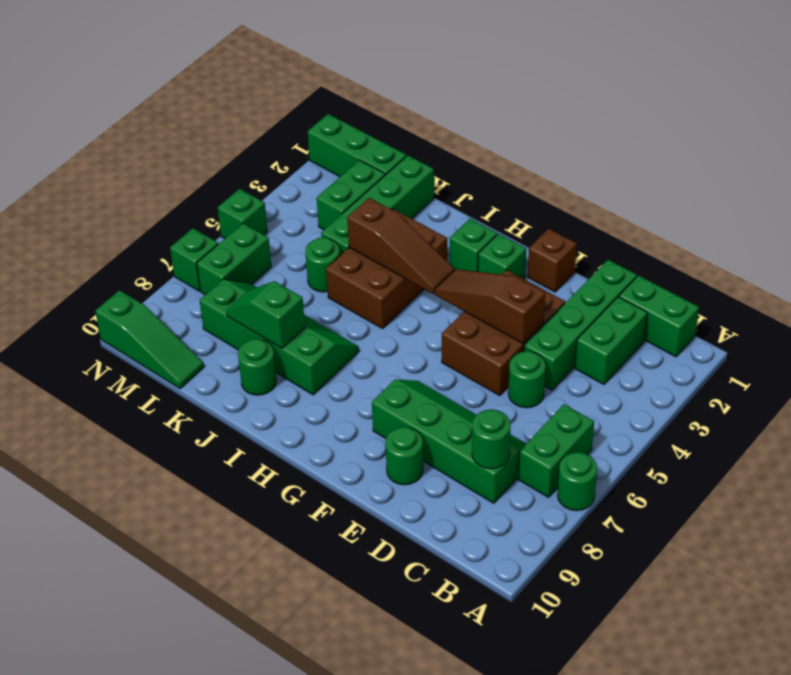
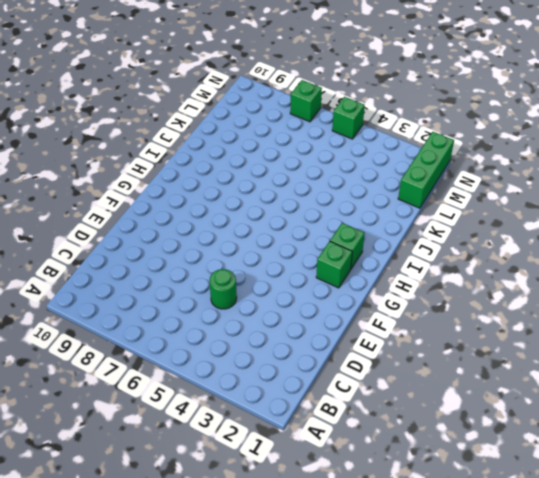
none -> green 1x1 round brick [557,452,597,511]
none -> green 1x2 brick [619,275,699,357]
none -> green 1x2 brick [518,404,594,497]

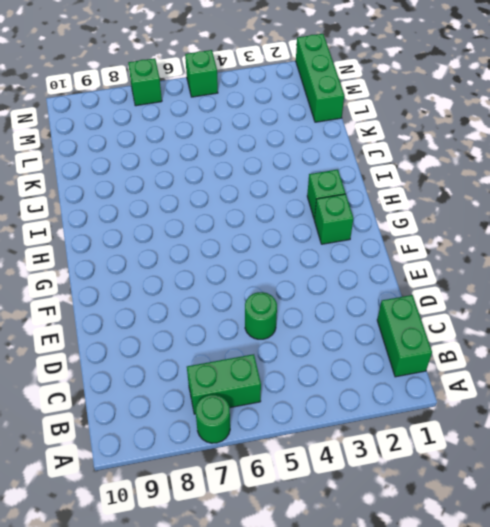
none -> green 1x2 brick [575,297,647,385]
none -> green 2x4 slope [372,379,526,503]
none -> green 1x4 brick [524,260,637,390]

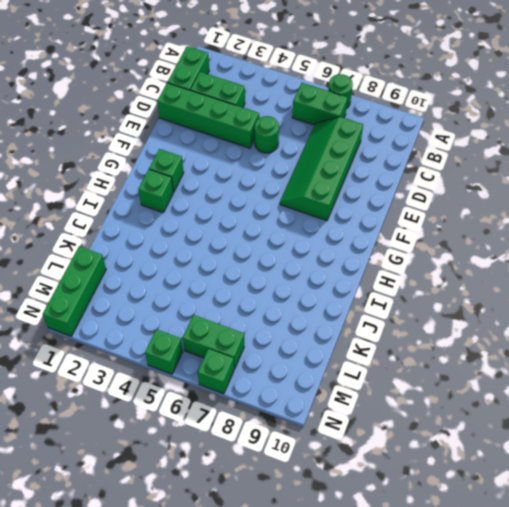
none -> brown 2x3 brick [442,270,565,396]
none -> green 1x1 round brick [386,427,423,485]
none -> brown 1x1 brick [528,229,577,292]

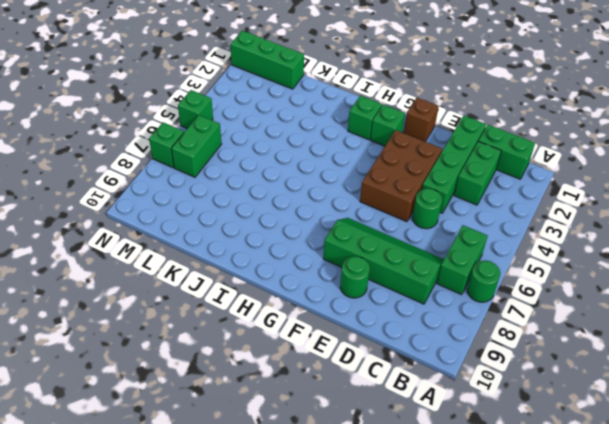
none -> brown 2x3 brick [326,208,447,329]
none -> green 2x4 slope [200,279,359,395]
none -> green 1x1 round brick [238,339,276,395]

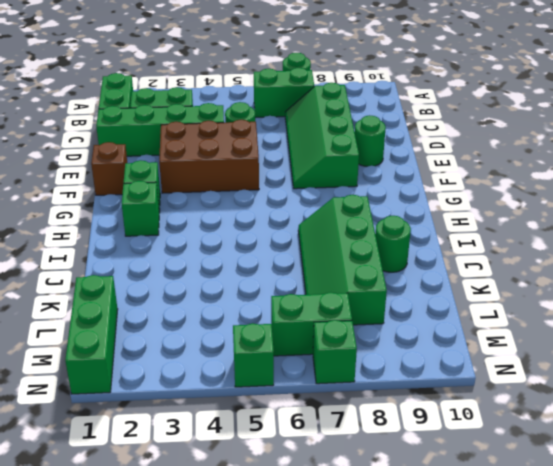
none -> brown 2x3 brick [326,208,447,329]
none -> green 1x4 brick [321,155,434,255]
none -> green 1x1 round brick [305,237,340,292]

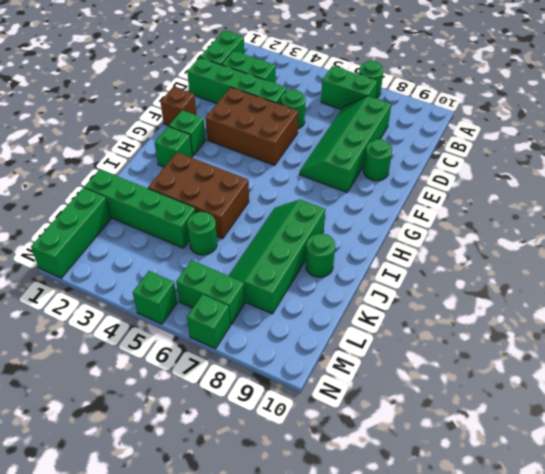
none -> green 1x2 brick [317,160,385,230]
none -> green 1x3 slope [95,290,204,389]
none -> green 1x1 round brick [472,409,511,469]

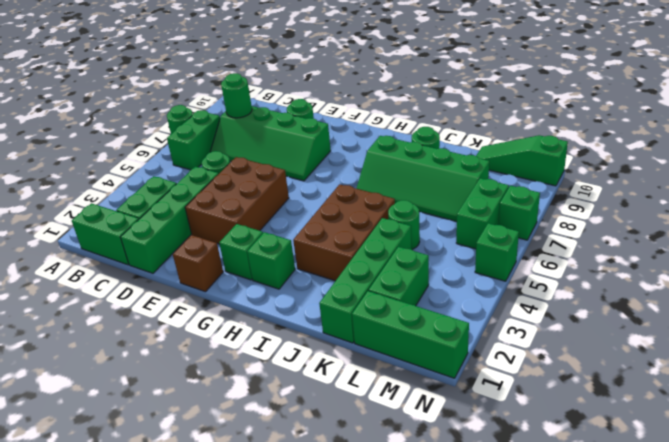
none -> brown 1x3 slope [435,269,545,344]
none -> brown 1x3 slope [347,198,454,294]
none -> green 1x2 slope [226,281,305,348]

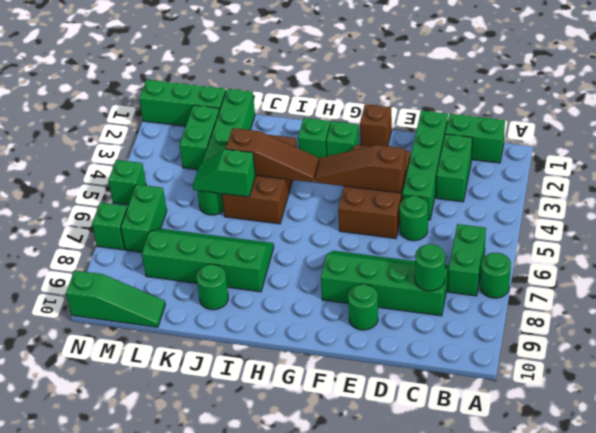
green 1x2 slope [193,149,256,197] -> green 1x2 slope moved to [226,281,305,348]

